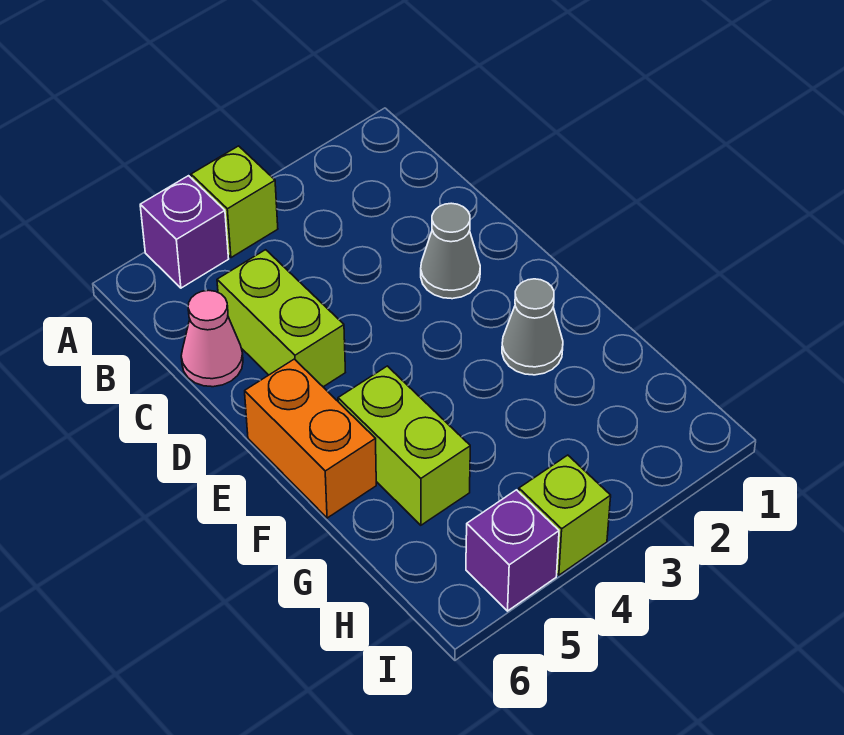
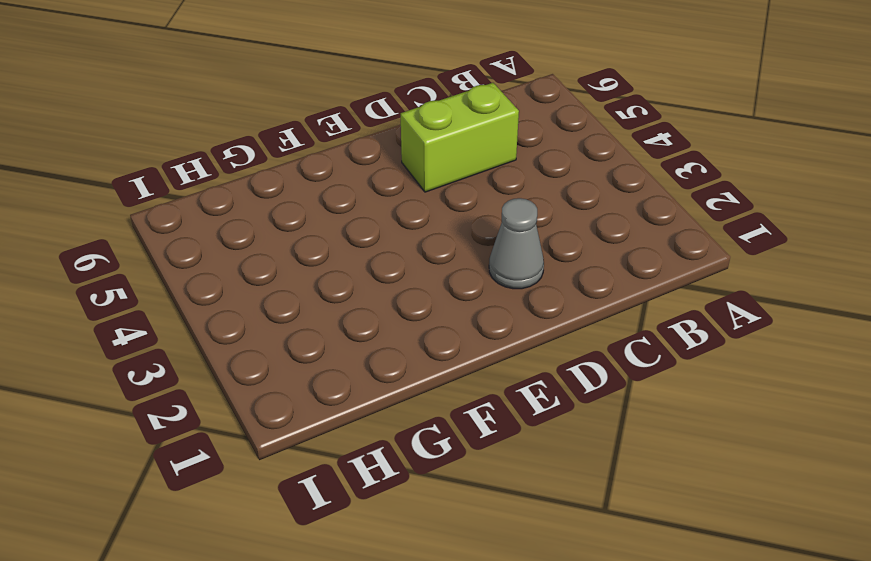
none -> lime 1x1 brick [191,146,278,258]
none -> purple 1x1 brick [140,176,229,288]

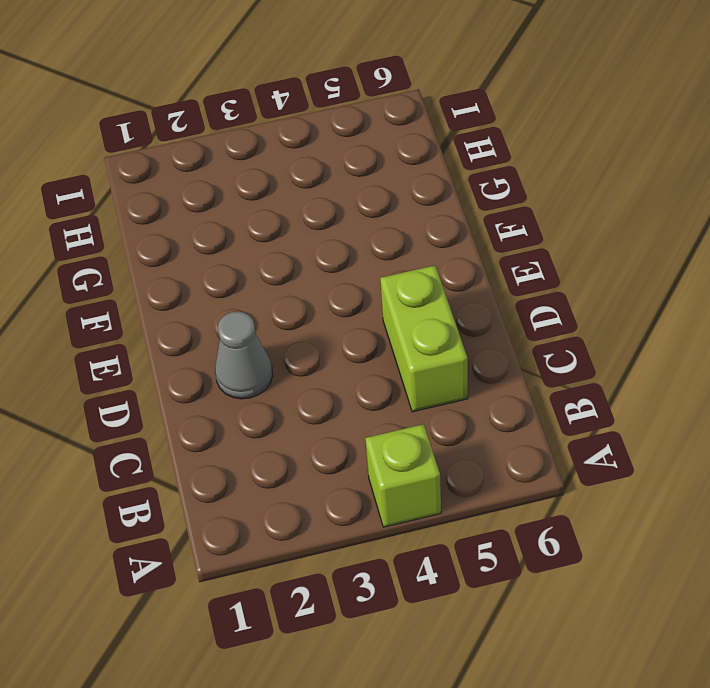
none -> purple 1x1 brick [140,176,229,288]
none -> pink 1x1 cone [181,290,243,387]

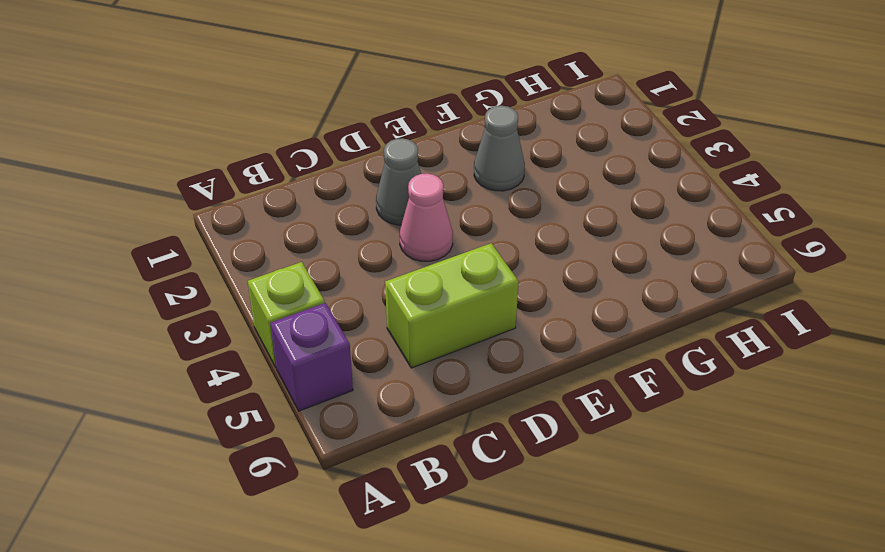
pink 1x1 cone [400,174,453,261] -> pink 1x1 cone moved to [181,290,243,387]
none -> orange 1x2 brick [245,359,376,518]
none -> lime 1x2 brick [338,366,470,525]

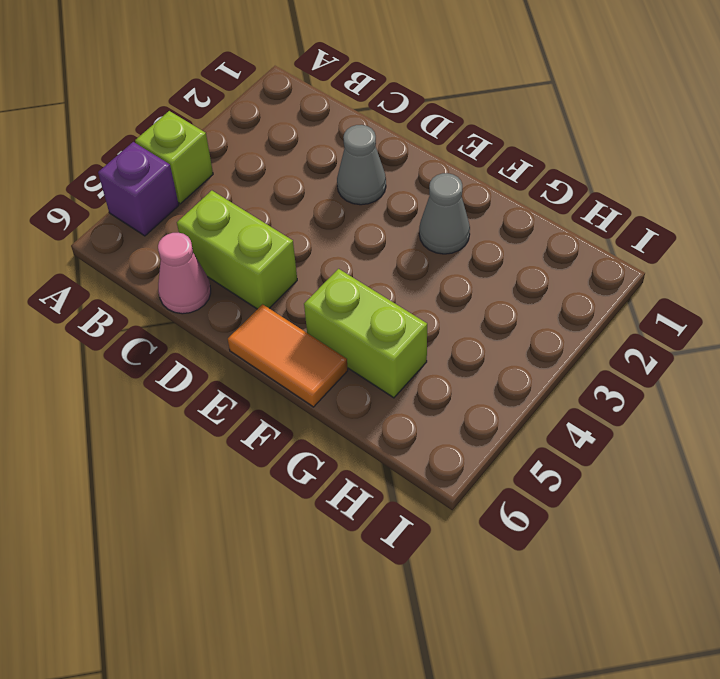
orange 1x2 tile [228,304,348,407] -> orange 1x2 brick [245,359,376,518]
none -> lime 1x1 brick [519,455,611,575]
none -> purple 1x1 brick [466,490,559,611]

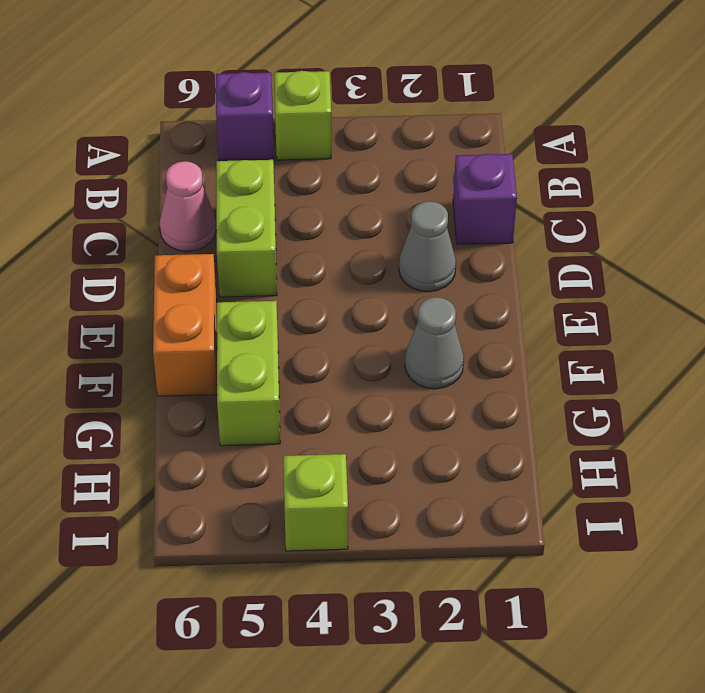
purple 1x1 brick [453,154,517,245] -> purple 1x1 brick moved to [466,490,559,611]

